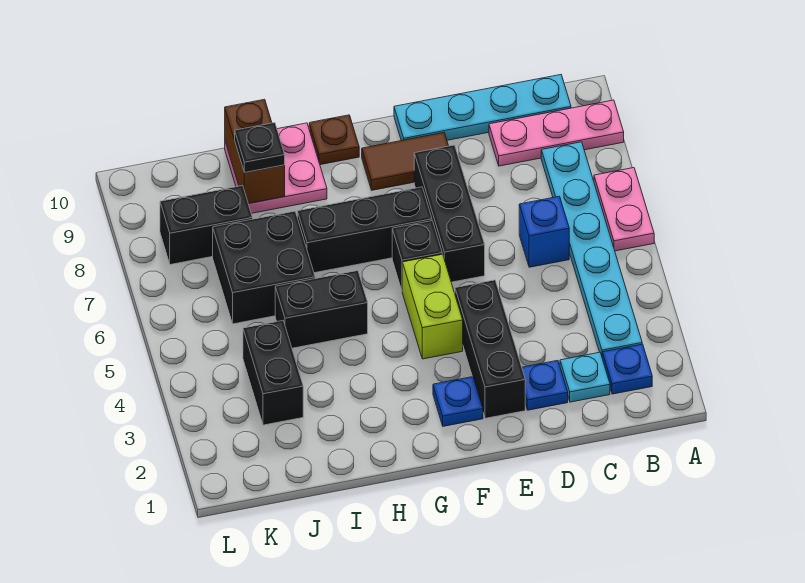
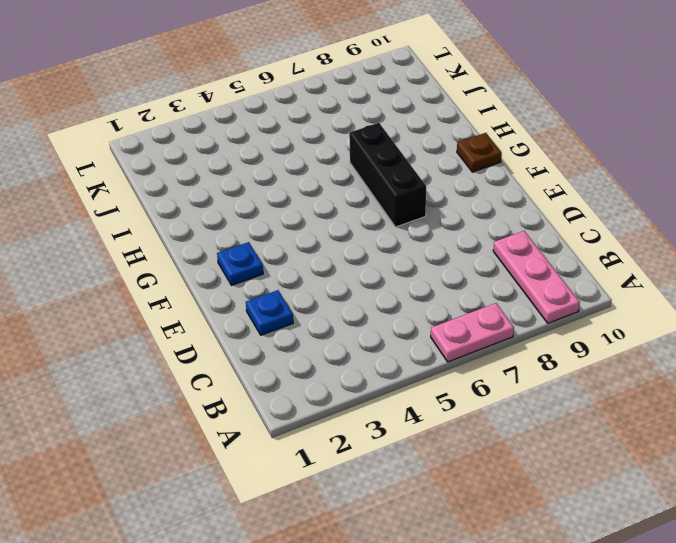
none -> blue 1x1 plate [602,344,652,394]
none -> cyan 1x6 plate [541,142,642,356]
none -> cyan 1x4 plate [394,75,571,141]

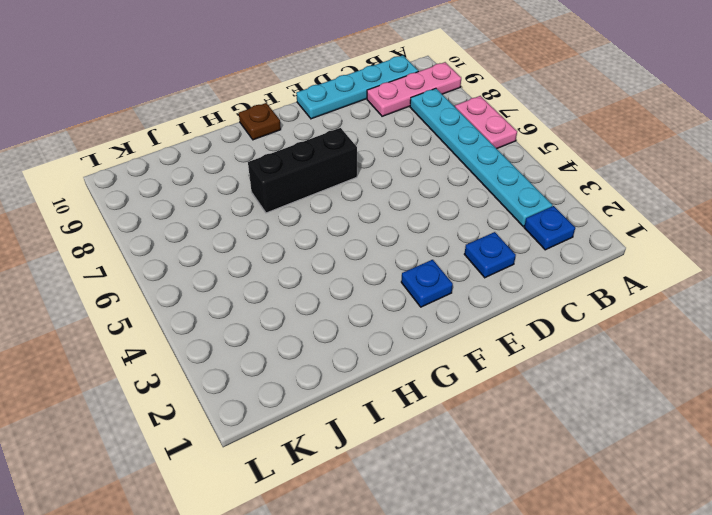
none -> cyan 1x1 plate [560,352,610,402]
none -> blue 1x1 brick [519,196,569,267]
none -> black 1x3 brick [455,280,525,418]

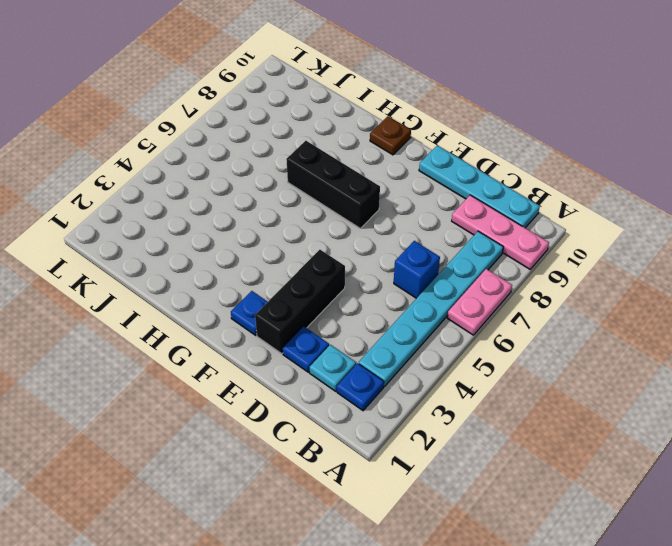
none -> black 1x3 brick [414,145,485,282]
none -> brown 1x2 tile [362,133,448,190]
none -> lime 1x2 brick [402,254,463,359]

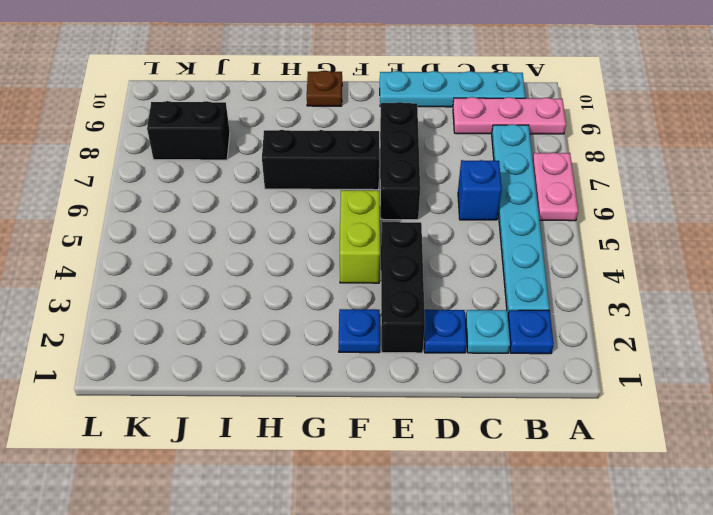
none -> brown 1x2 tile [362,133,448,190]
none -> black 1x1 brick [392,221,442,290]
none -> black 1x2 brick [275,271,368,348]

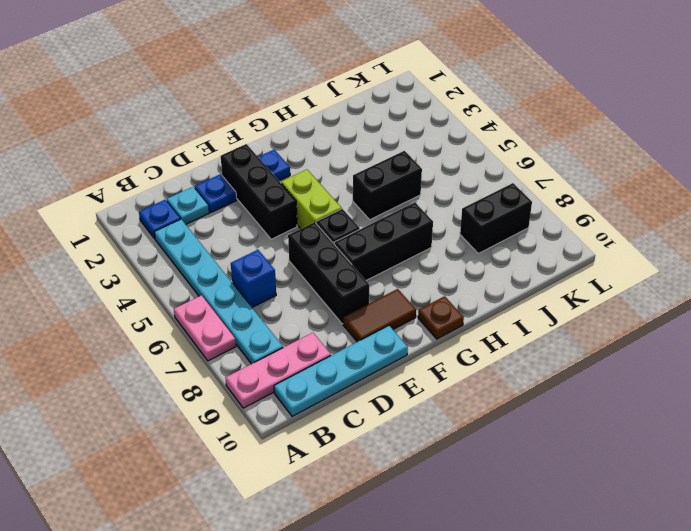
none -> pink 2x2 plate [225,123,327,213]
none -> black 2x2 brick [213,211,315,324]
none -> black 1x2 brick [243,321,303,425]

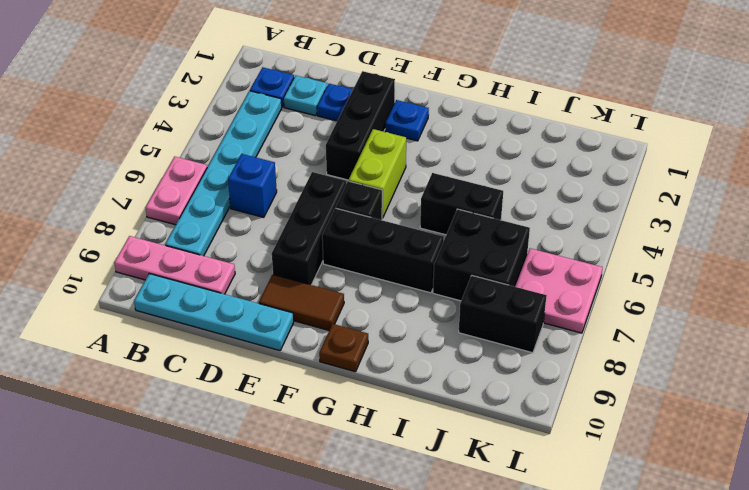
pink 2x2 plate [515,248,603,333] -> pink 2x2 plate moved to [225,123,327,213]
none -> black 1x2 brick [243,321,303,425]
none -> brown 1x2 brick [225,99,285,204]
none -> black 1x1 plate [235,123,285,173]

